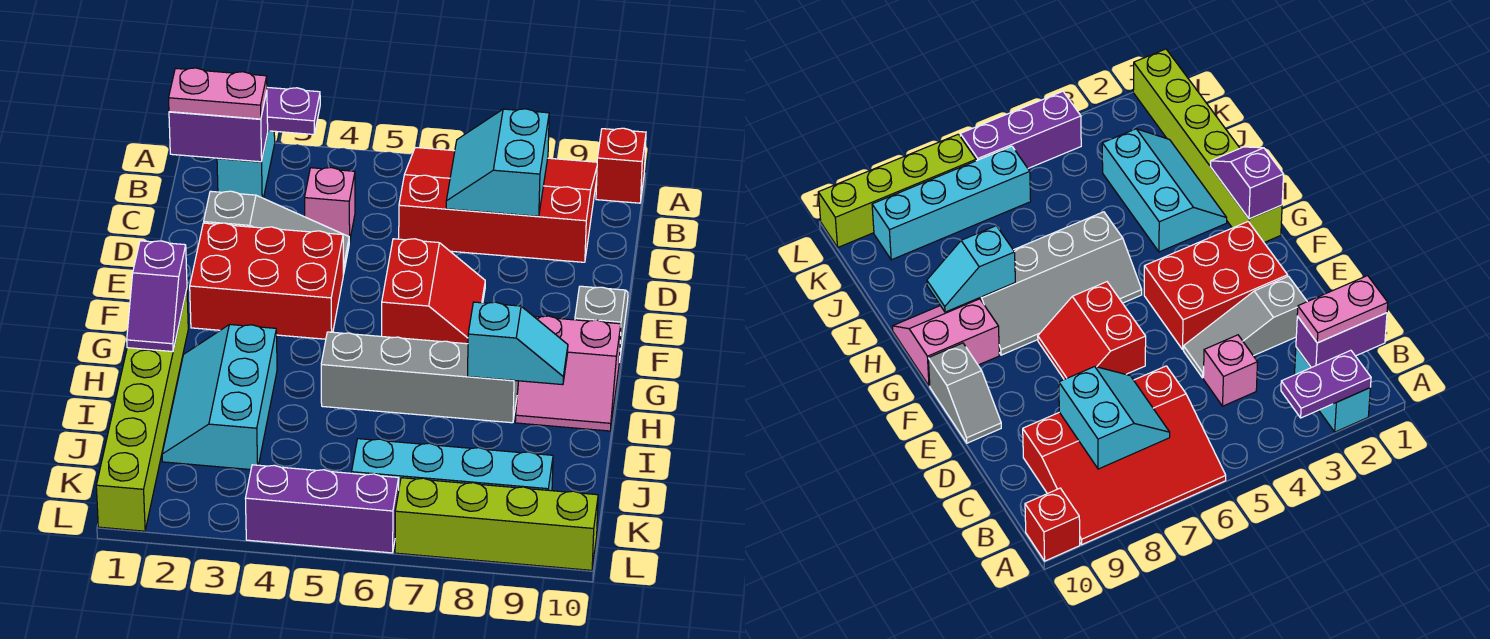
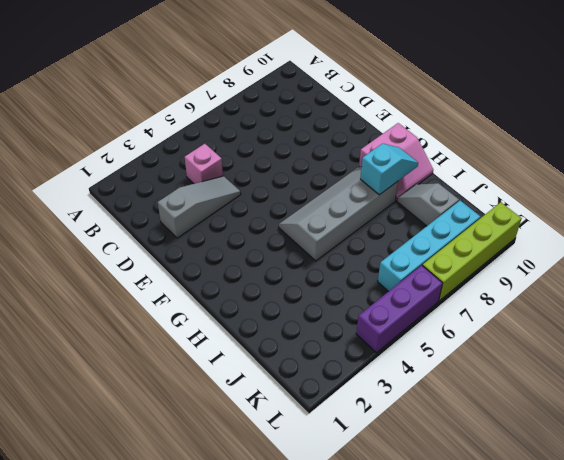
grey 1x2 slope [397,183,459,226] -> grey 1x2 slope moved to [575,286,628,362]
none -> cyan 1x2 brick [217,131,275,198]
none -> red 3x4 slope [399,147,597,262]
none -> red 1x1 brick [596,128,646,203]

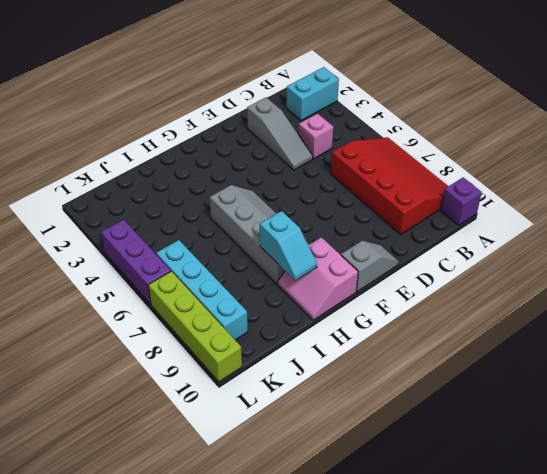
purple 1x1 brick [441,177,482,225] -> red 1x1 brick [596,128,646,203]
none -> red 2x3 brick [190,223,343,339]
none -> red 2x2 slope [382,239,485,344]
none -> lime 1x6 brick [96,290,188,531]

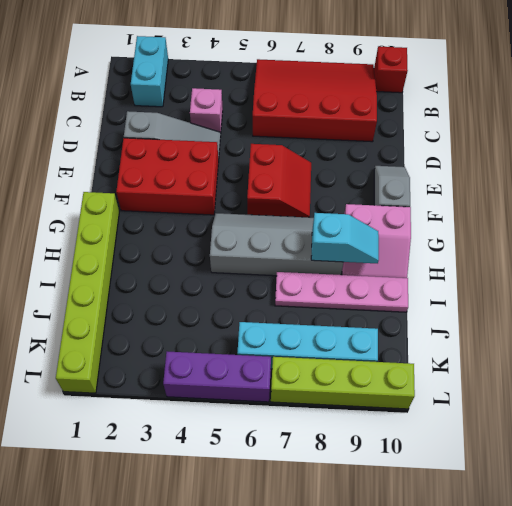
pink 1x4 plate [275,272,408,312] -> none
none -> cyan 2x3 slope [162,325,277,470]
none -> purple 1x2 plate [267,87,320,135]
none -> purple 1x2 brick [169,92,268,162]

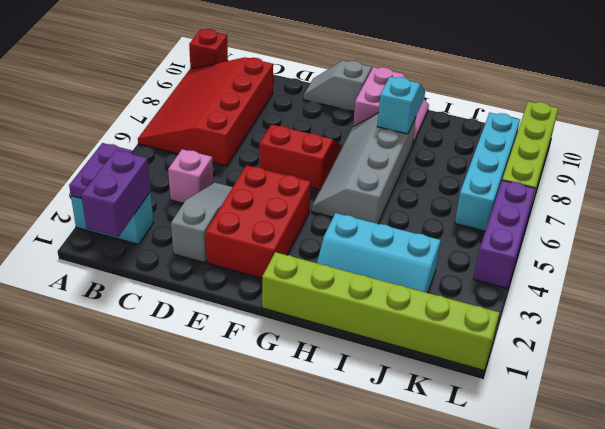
none -> cyan 2x2 slope [446,109,549,216]
none -> purple 1x2 slope [127,241,187,352]
none -> pink 1x2 plate [169,68,267,119]

